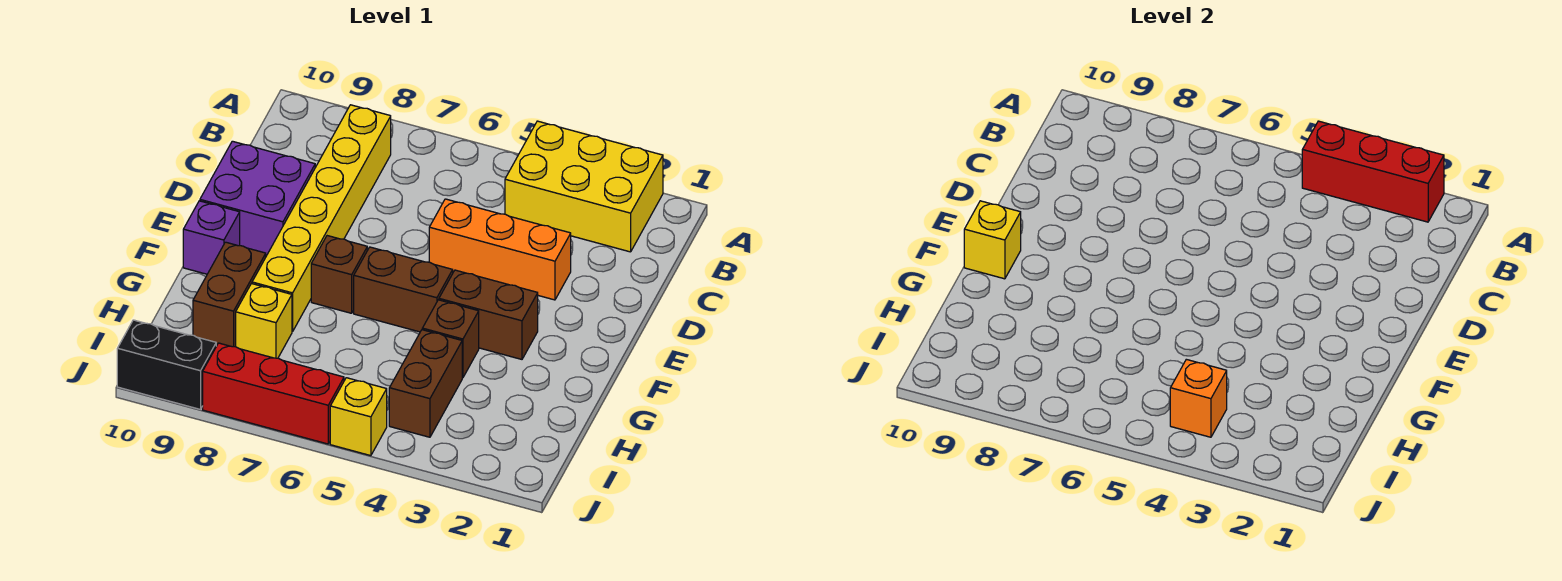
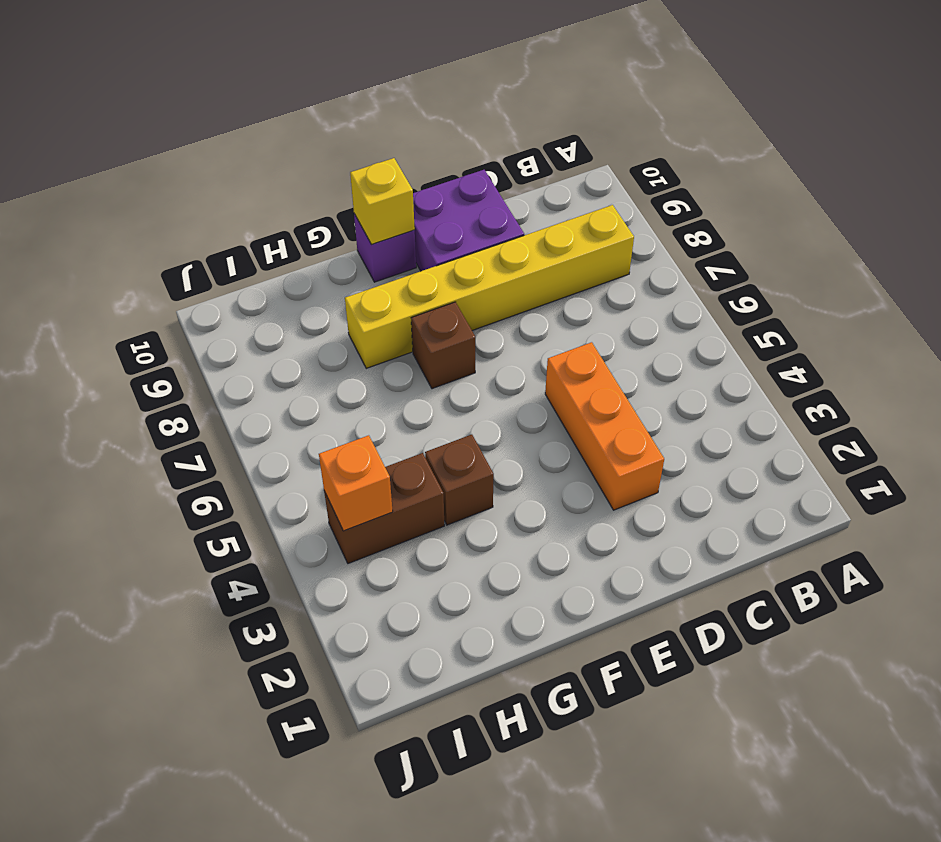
none -> yellow 2x3 brick [505,121,663,252]
none -> brown 1x2 brick [439,270,538,359]
none -> brown 1x2 brick [354,247,453,332]

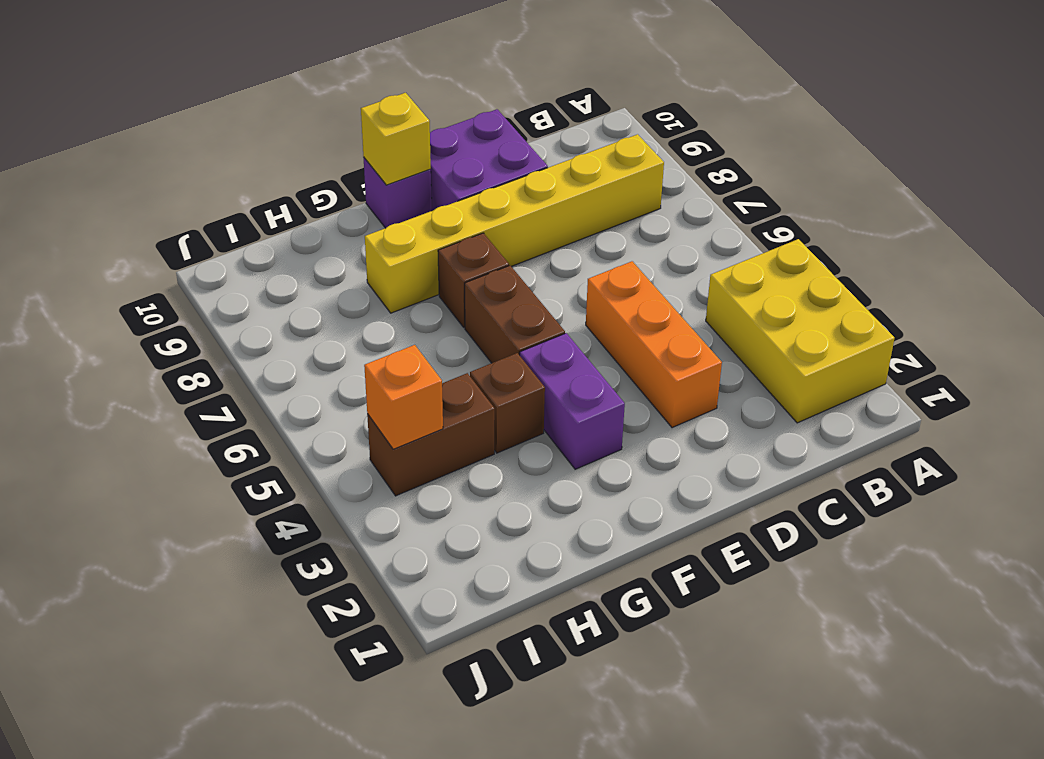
purple 1x2 brick [520,333,625,469] -> brown 1x2 brick [439,270,538,359]
none -> brown 1x2 brick [193,242,266,347]
none -> yellow 1x1 brick [236,284,292,358]
none -> yellow 1x1 brick [330,378,387,456]

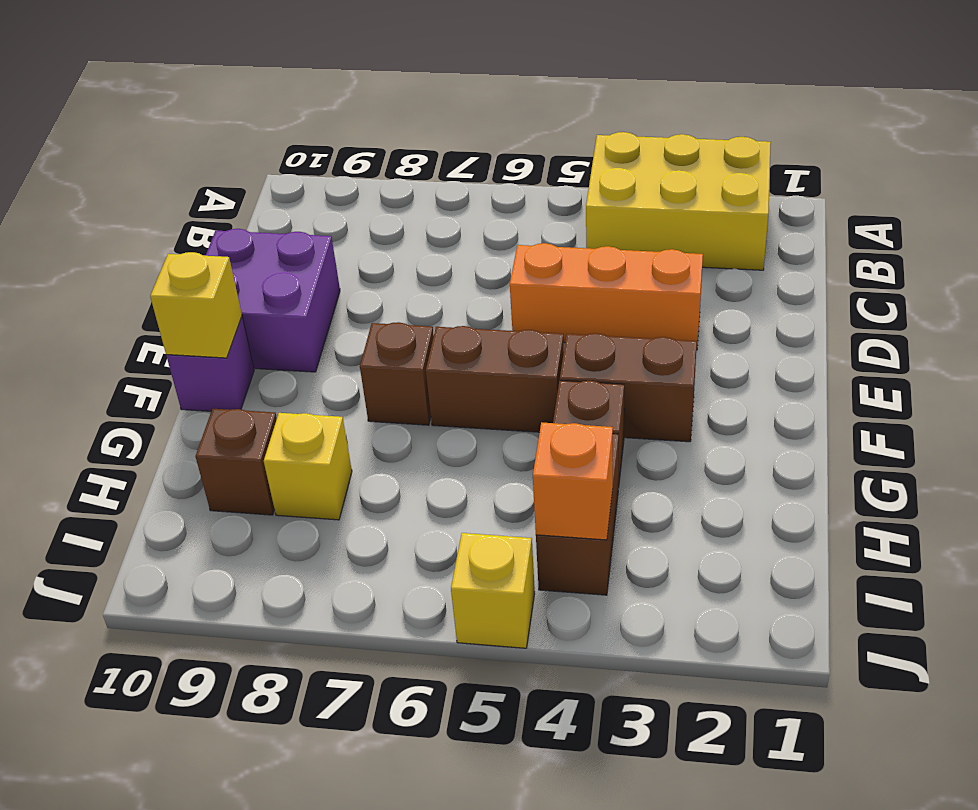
brown 1x1 brick [196,409,277,515] -> brown 1x2 brick [193,242,266,347]
none -> yellow 1x6 brick [252,105,391,332]
none -> red 1x3 brick [203,343,344,444]
none -> black 1x2 brick [117,320,216,409]

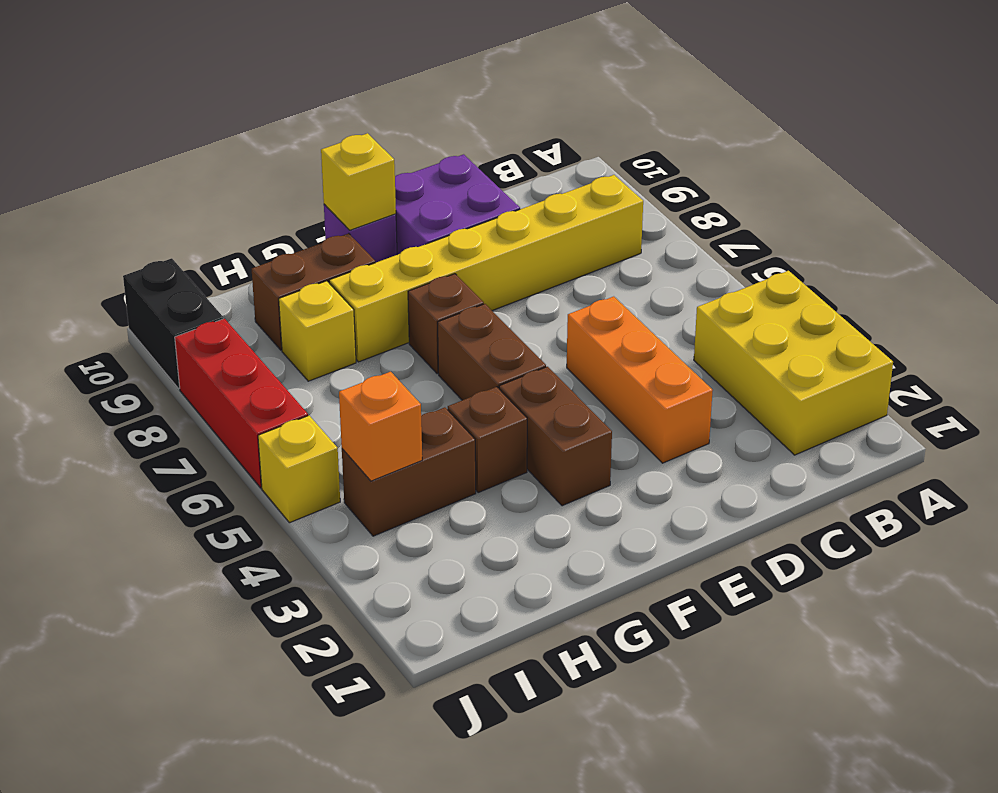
none -> red 1x3 brick [1302,121,1444,222]

